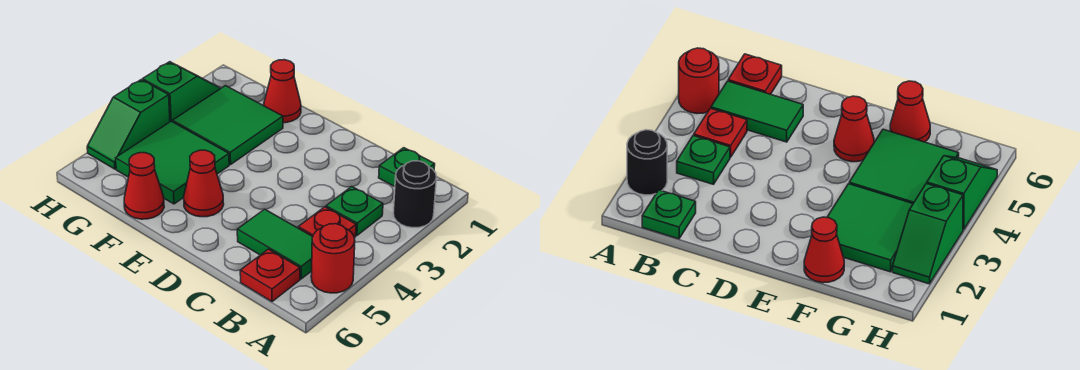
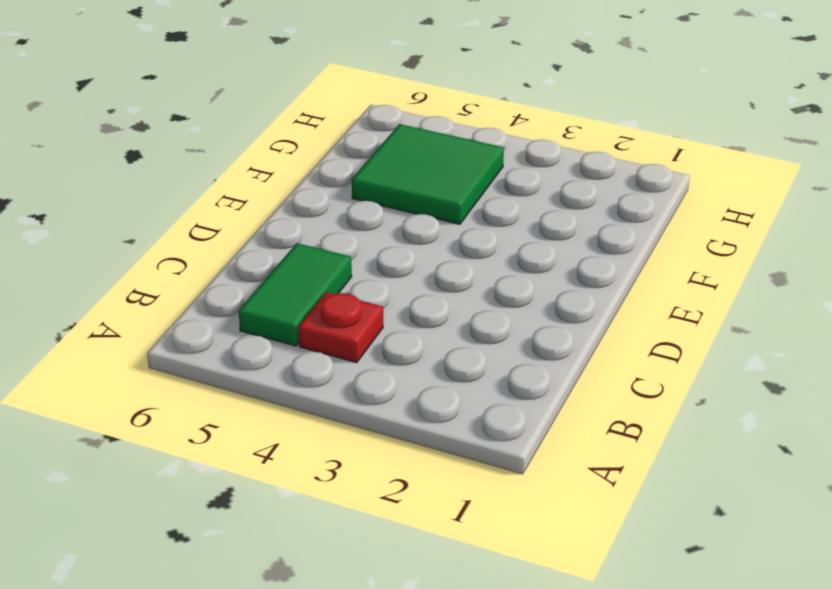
none -> black 1x1 round brick [393,161,437,228]
none -> red 1x1 round brick [311,224,355,293]
none -> green 1x1 plate [379,148,435,187]

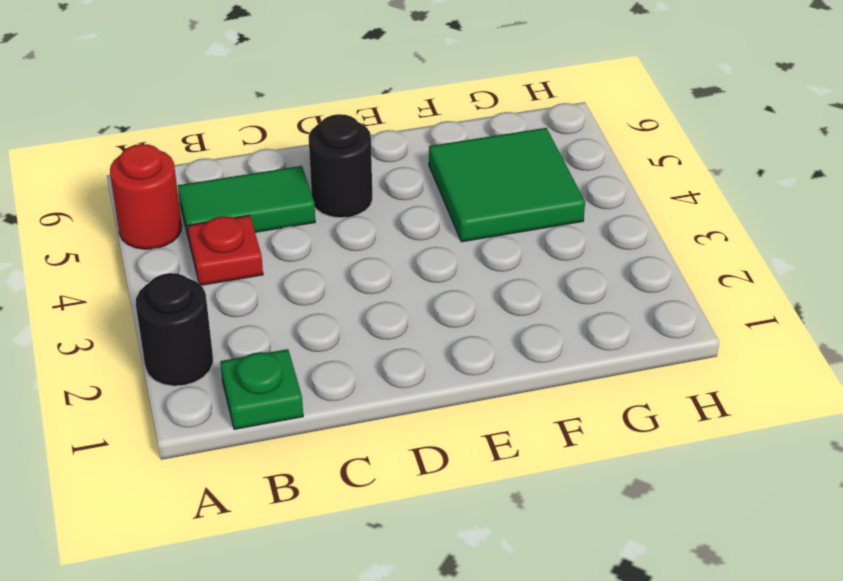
black 1x1 round brick [308,114,372,218] -> none
none -> green 1x1 plate [326,187,383,236]
none -> red 1x1 plate [240,249,300,302]
none -> red 1x1 cone [184,150,224,217]

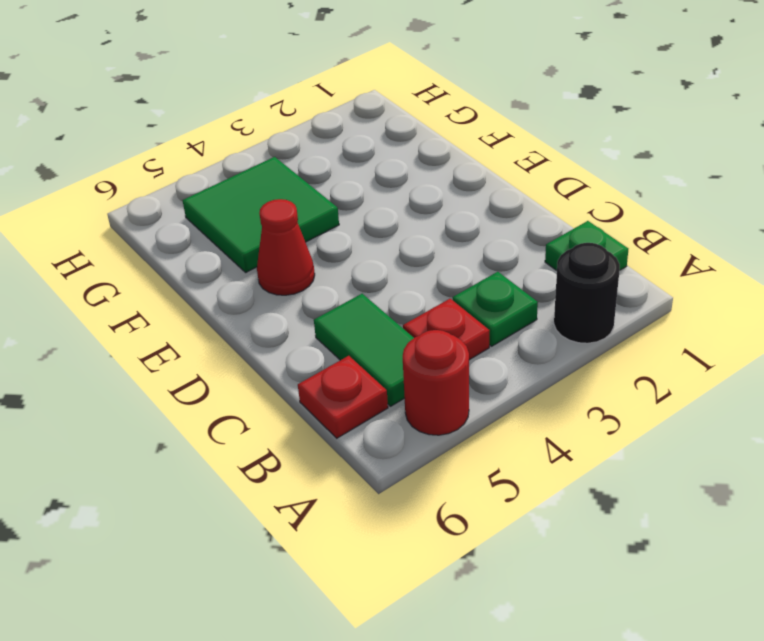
none -> red 1x1 cone [264,60,301,123]
none -> green 2x2 tile [173,86,283,165]
none -> red 1x1 cone [124,153,164,219]

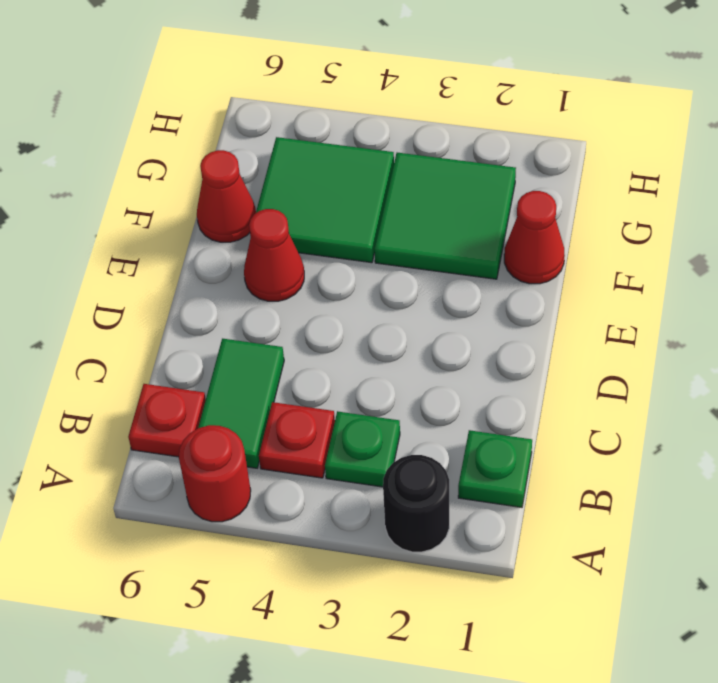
none -> green 1x2 slope [143,62,221,122]
none -> green 1x2 slope [87,80,170,169]

